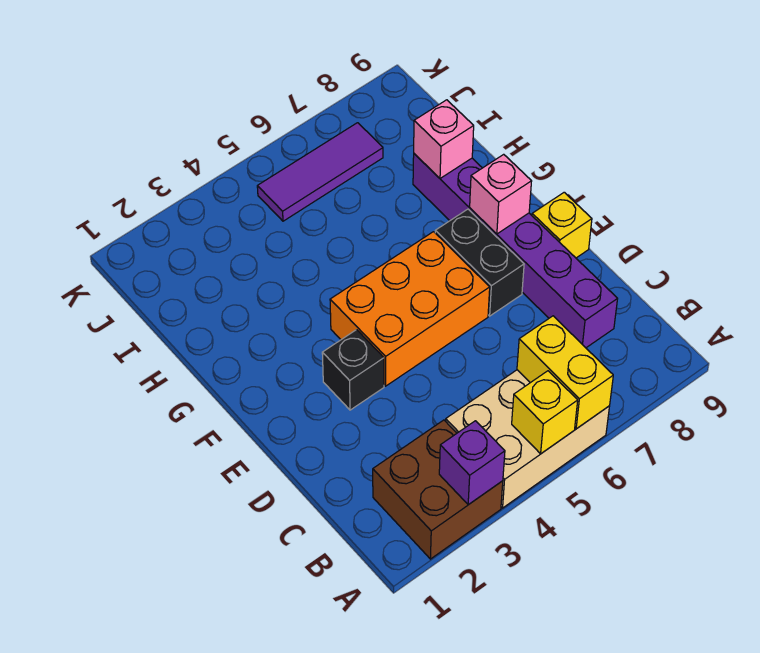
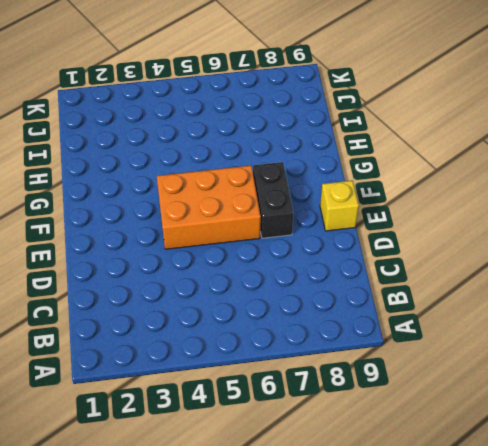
none -> brown 2x2 brick [373,420,503,559]
none -> tan 2x3 brick [446,370,610,508]
none -> purple 1x6 brick [413,154,617,348]

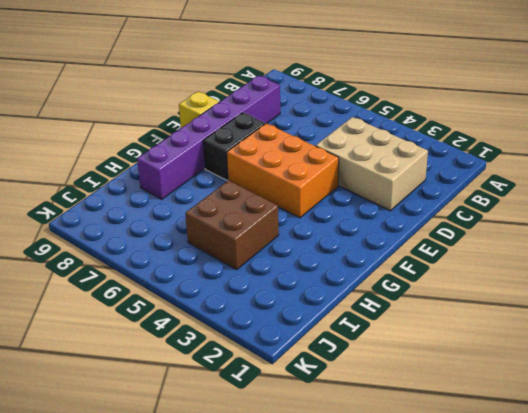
tan 2x3 brick [316,117,428,211] -> tan 2x3 brick moved to [446,370,610,508]
brown 2x2 brick [185,180,279,270] -> brown 2x2 brick moved to [373,420,503,559]
none -> black 1x1 brick [322,330,384,410]
none -> purple 1x3 tile [257,123,383,221]
none -> purple 1x1 brick [439,421,505,505]

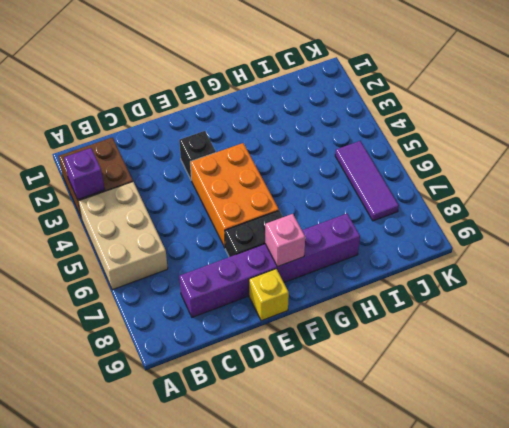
none -> yellow 1x1 brick [512,371,578,454]
none -> yellow 1x2 brick [517,316,613,429]
none -> pink 1x1 brick [414,100,474,178]

